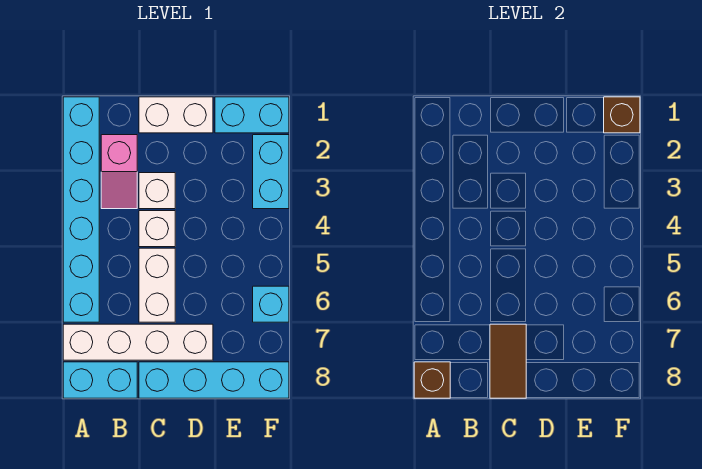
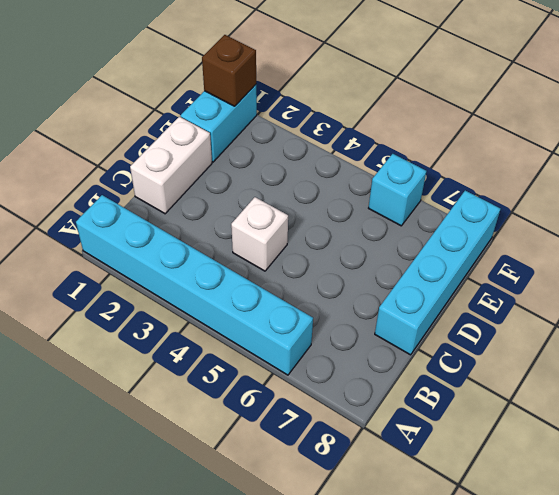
none -> white 1x4 brick [63,324,213,360]
none -> cyan 1x2 brick [63,362,137,398]
none -> pink 1x2 slope [101,135,137,209]

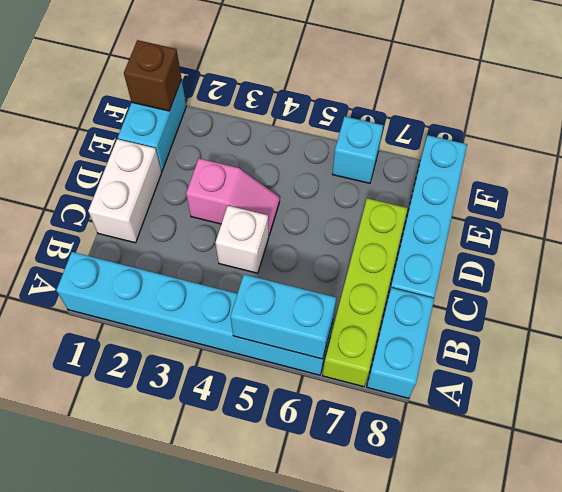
cyan 1x2 brick [230,274,336,359] -> cyan 1x2 brick moved to [253,135,289,209]
lime 1x4 brick [322,198,408,387] -> white 1x4 brick [63,324,213,360]
pink 1x2 slope [186,159,280,235] -> pink 1x2 slope moved to [101,135,137,209]
none -> white 1x1 brick [139,173,175,209]
none -> white 1x2 brick [139,248,175,322]
none -> brown 1x1 brick [414,362,450,398]

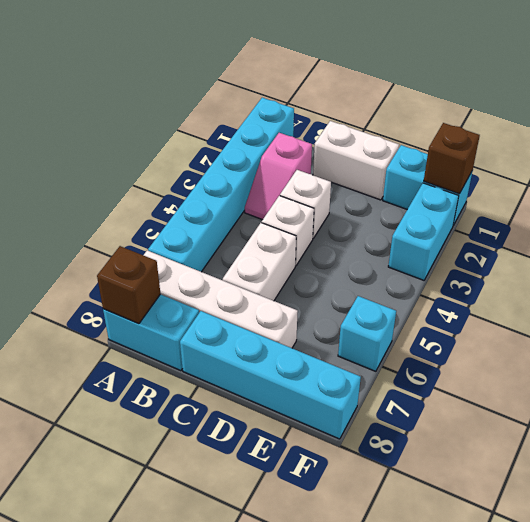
none -> brown 1x2 tile [490,324,526,398]

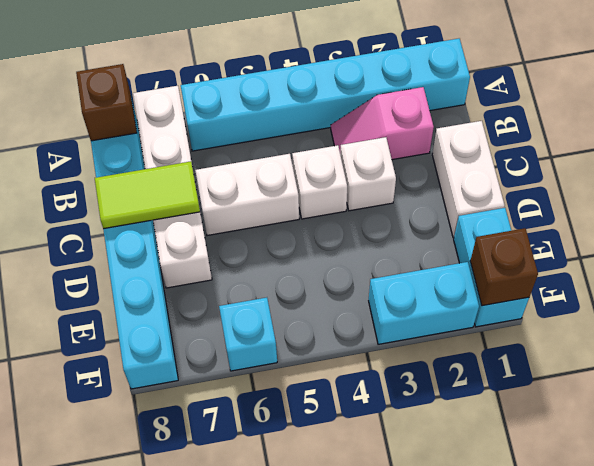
lime 1x2 tile [95,161,200,229] -> brown 1x2 tile [490,324,526,398]

